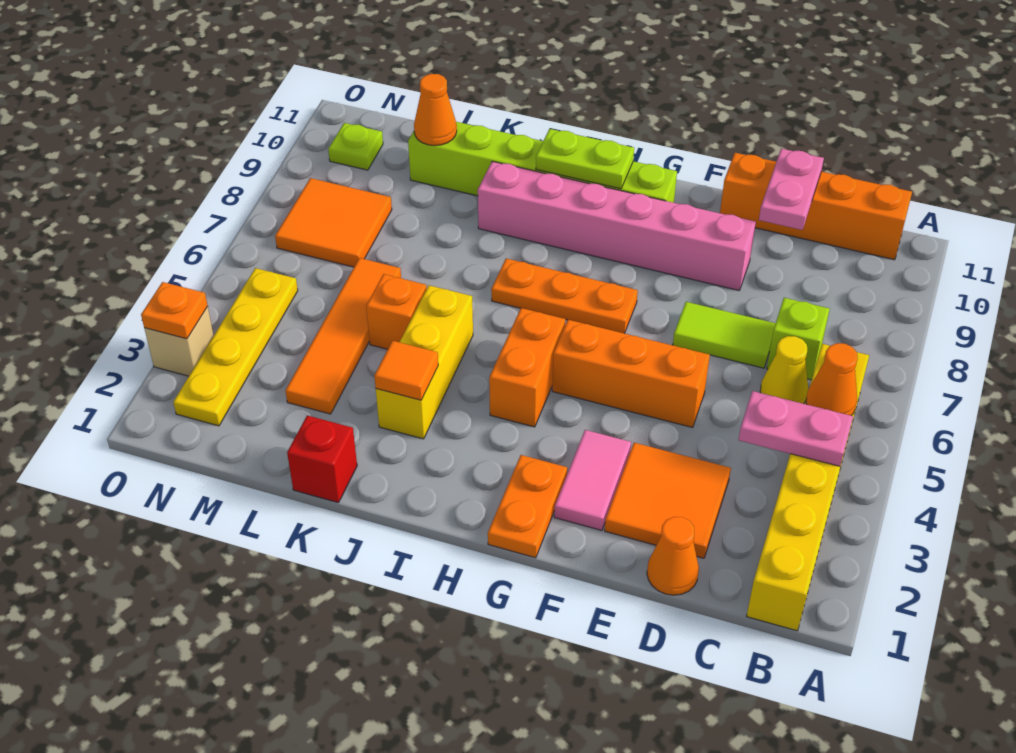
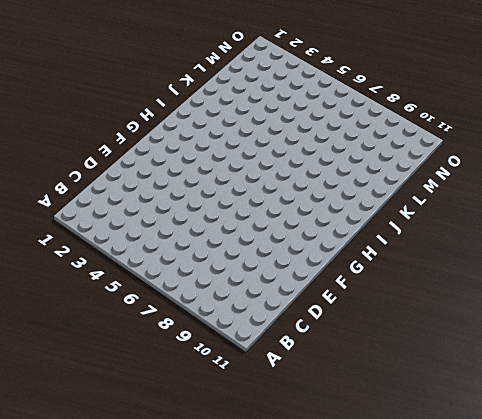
none -> yellow 1x6 brick [747,344,869,631]
none -> orange 1x4 brick [720,153,912,260]
none -> yellow 1x1 cone [760,336,808,404]

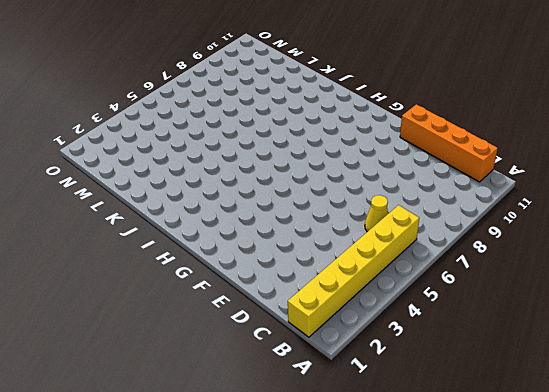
none -> lime 1x1 brick [767,298,829,380]
none -> orange 1x1 cone [647,517,699,595]
none -> orange 2x2 tile [605,443,731,558]

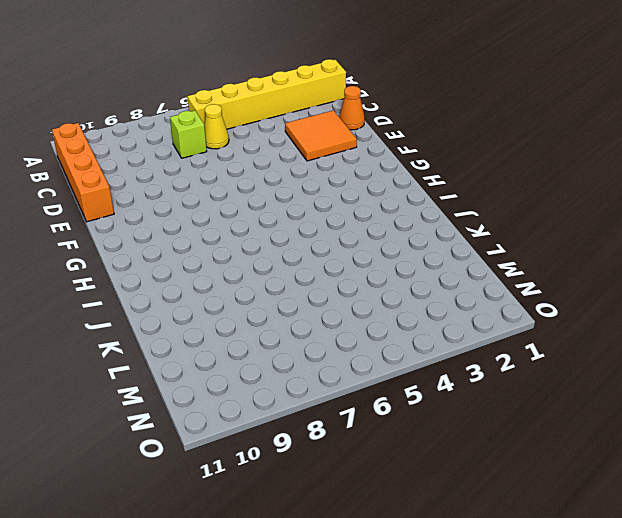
none -> lime 1x2 tile [673,302,776,368]
none -> orange 1x3 brick [552,320,710,427]
none -> pink 1x6 brick [478,161,756,290]

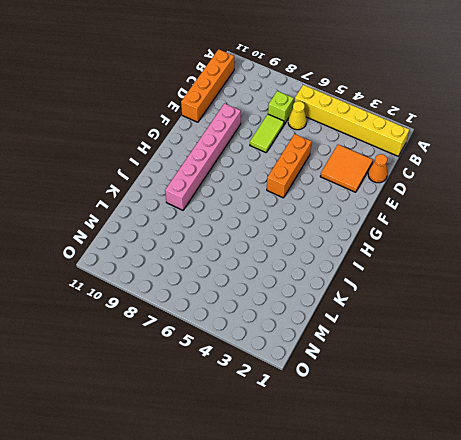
none -> pink 1x2 tile [554,430,631,530]
none -> orange 1x2 plate [488,455,567,558]
none -> orange 1x3 plate [491,258,638,333]

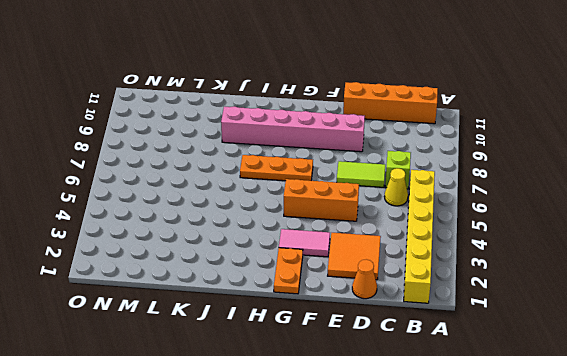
pink 1x2 tile [279,229,330,257] -> pink 1x2 tile turned to [554,430,631,530]
none -> lime 1x6 brick [408,122,677,203]
none -> orange 1x2 brick [489,308,566,427]
none -> yellow 1x3 brick [376,285,473,439]

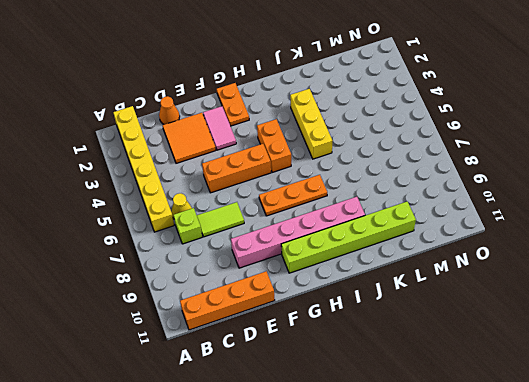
none -> red 1x1 brick [287,415,357,503]
none -> orange 1x1 brick [366,274,427,349]
none -> orange 1x4 tile [285,258,401,414]

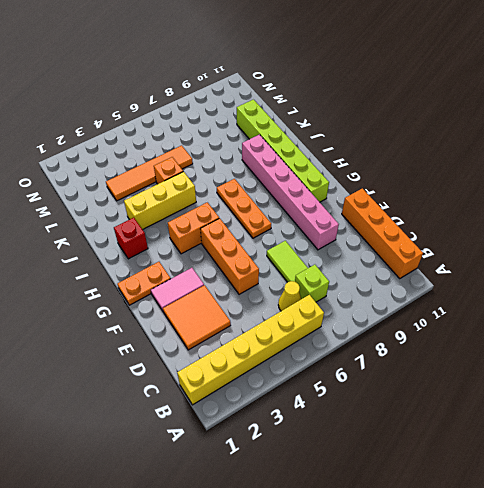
red 1x1 brick [114,218,148,259] -> red 1x1 brick moved to [287,415,357,503]
none -> orange 1x1 cone [647,517,699,595]
none -> orange 2x2 tile [275,178,392,267]
none -> yellow 1x4 plate [173,268,298,426]

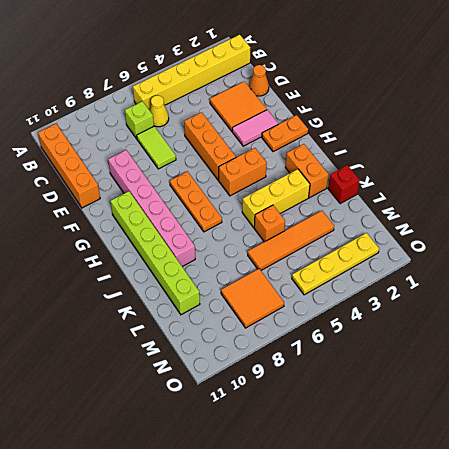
orange 1x2 brick [286,144,329,198] -> none
none -> lime 1x1 plate [328,123,383,170]
none -> tan 1x1 brick [144,307,214,376]
none -> pink 1x2 plate [739,391,853,466]

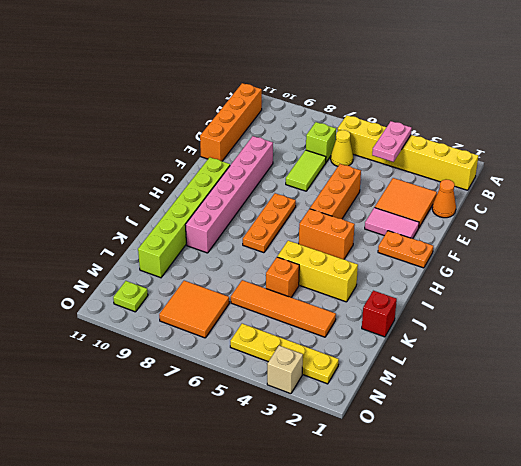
none -> orange 1x1 cone [806,343,858,415]
none -> pink 1x2 plate [759,149,824,230]
none -> lime 1x2 plate [536,129,634,189]

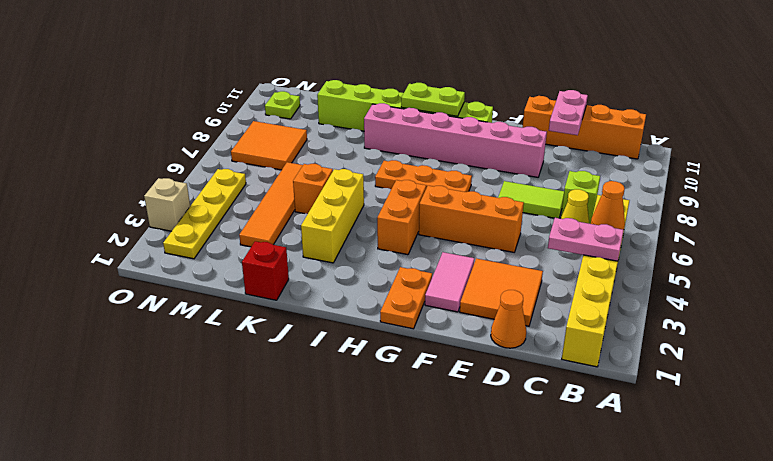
none -> orange 1x1 tile [374,341,438,400]
none -> orange 1x1 cone [414,74,457,146]
none -> orange 1x1 plate [141,282,208,339]

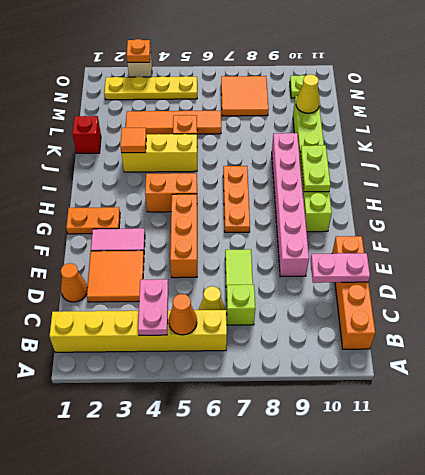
yellow 1x1 cone [296,74,320,113] -> orange 1x1 cone [414,74,457,146]

